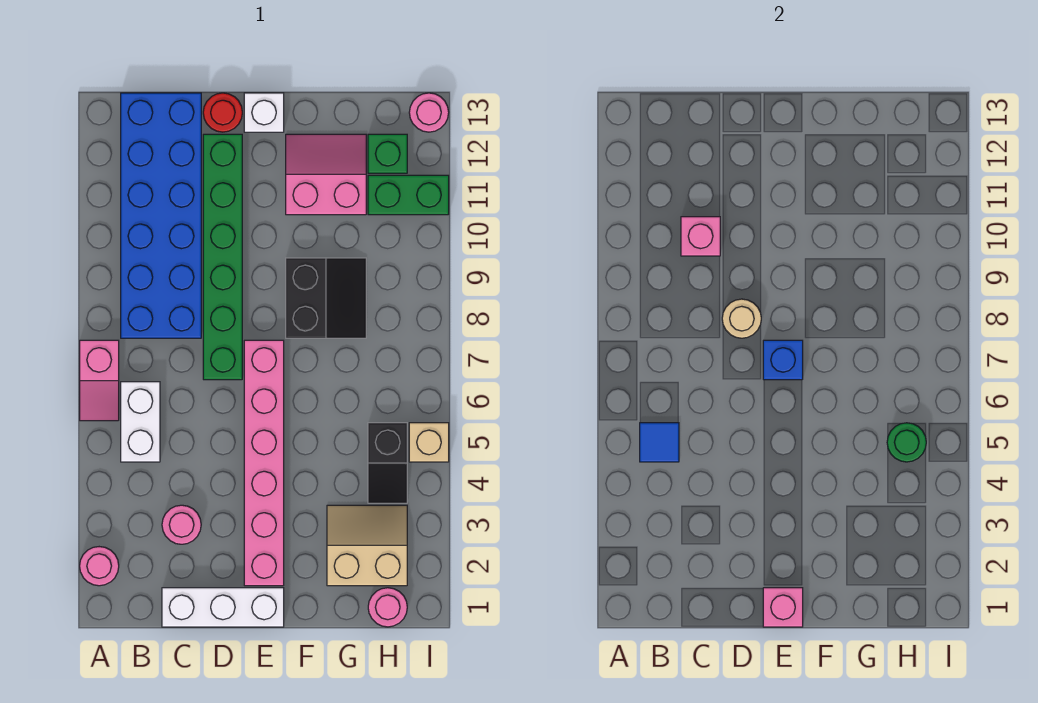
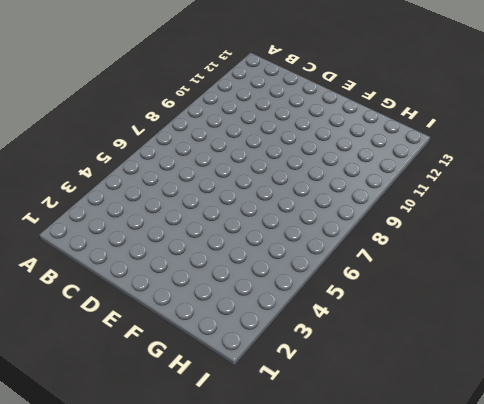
none -> pink 1x1 round brick [80,547,119,586]
none -> pink 1x2 slope [80,340,119,421]
none -> white 1x2 brick [121,382,160,462]

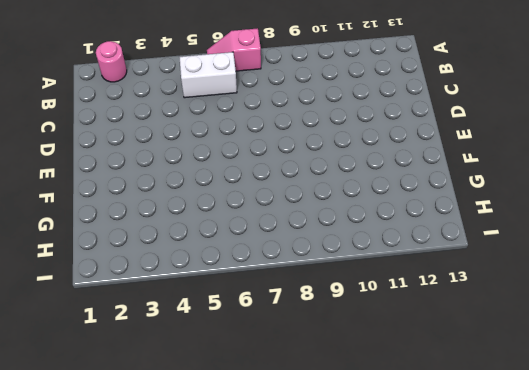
none -> blue 2x6 brick [121,93,201,338]
none -> white 1x3 brick [162,588,284,627]
none -> pink 1x1 round brick [162,505,201,544]

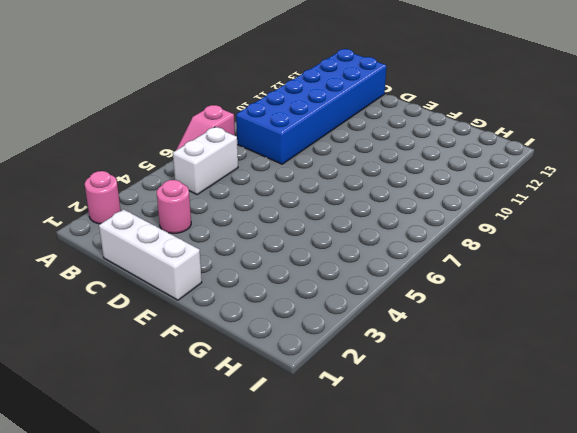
none -> green 1x6 brick [203,134,242,380]
none -> red 1x1 round brick [203,93,242,132]
none -> pink 1x6 brick [244,340,284,586]

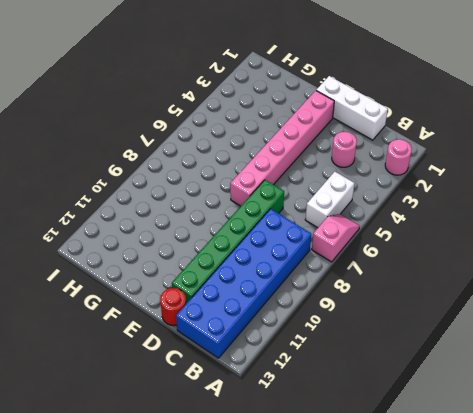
none -> white 1x1 brick [244,93,284,132]
none -> black 2x2 slope [286,258,366,338]
none -> pink 2x2 slope [286,134,366,215]

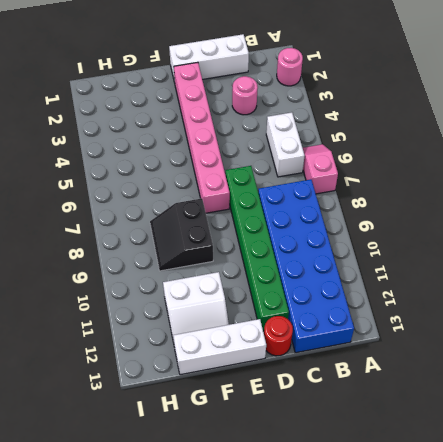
white 1x3 brick [173,319,266,375] -> white 1x1 brick [244,93,284,132]
white 2x2 slope [163,272,229,343] -> pink 2x2 slope [286,134,366,215]
none -> tan 2x2 slope [327,505,407,586]
none -> pink 1x1 round brick [368,588,407,627]
none -> black 1x2 slope [368,423,407,503]

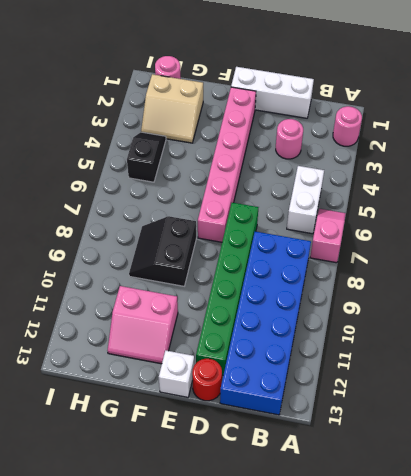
none -> green 1x2 brick [368,175,449,215]
none -> green 1x1 brick [368,134,407,173]
none -> tan 1x1 brick [409,423,449,462]

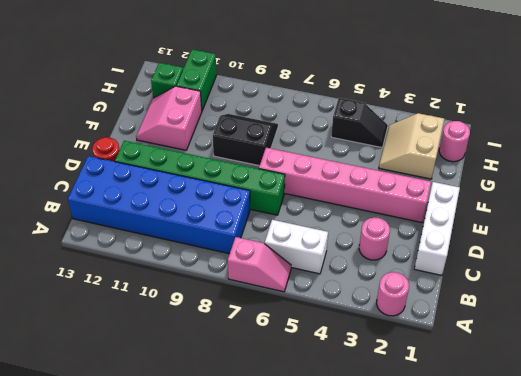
none -> white 1x1 brick [244,93,284,132]
none -> tan 1x1 brick [409,423,449,462]
none -> pink 1x1 round brick [409,93,449,132]

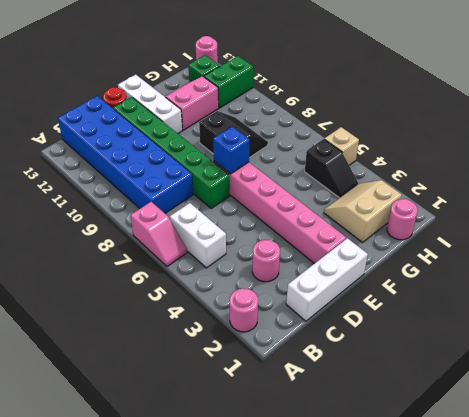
white 1x3 brick [118,75,183,133] -> white 1x1 brick [244,93,284,132]
none -> blue 1x1 tile [640,423,679,462]
none -> pink 1x1 brick [681,217,720,256]
none -> tan 1x1 round brick [722,299,761,338]

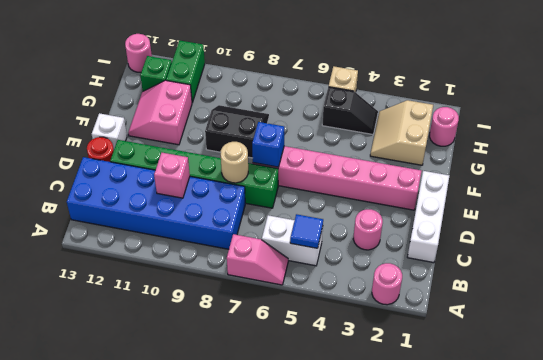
none -> pink 1x1 brick [763,588,803,627]
none -> green 1x1 round brick [887,423,926,462]

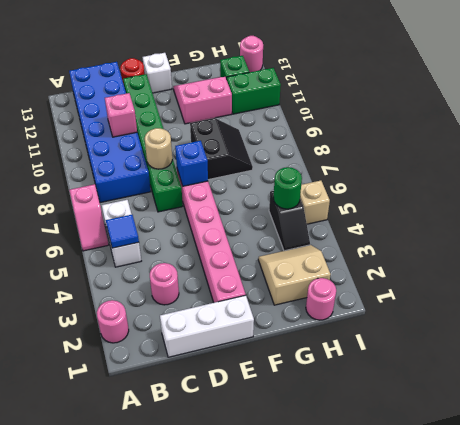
none -> pink 1x1 brick [763,588,803,627]

